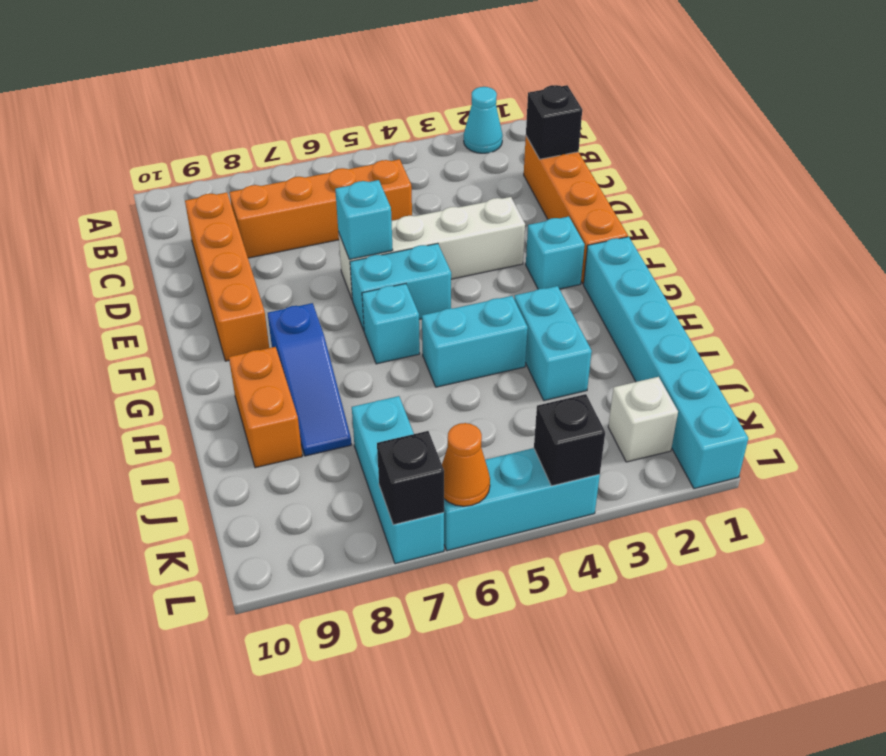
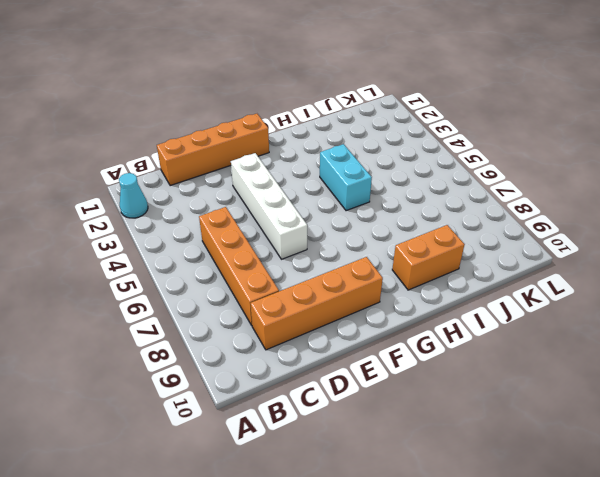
none -> cyan 1x1 brick [526,217,585,289]
none -> cyan 1x2 brick [350,243,451,330]
none -> cyan 1x6 brick [584,237,748,489]

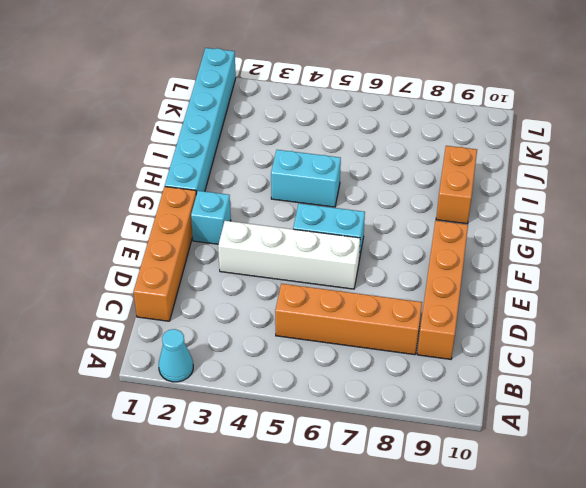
none -> cyan 1x1 brick [362,284,420,364]
none -> blue 1x3 slope [268,303,351,456]
none -> cyan 1x2 brick [514,286,592,401]

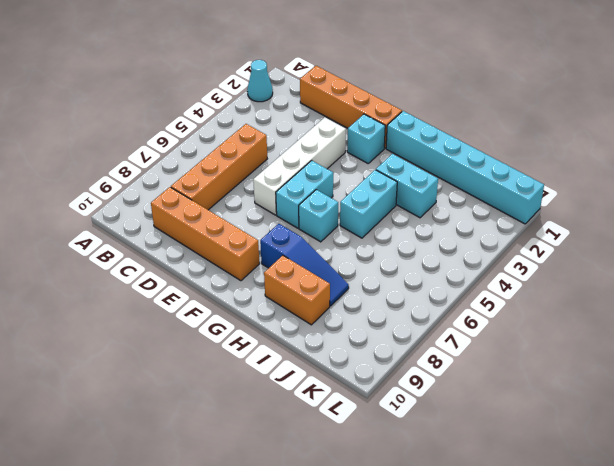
none -> cyan 1x3 brick [352,396,444,564]
none -> white 1x1 brick [608,377,678,462]
none -> cyan 1x3 brick [444,448,600,551]

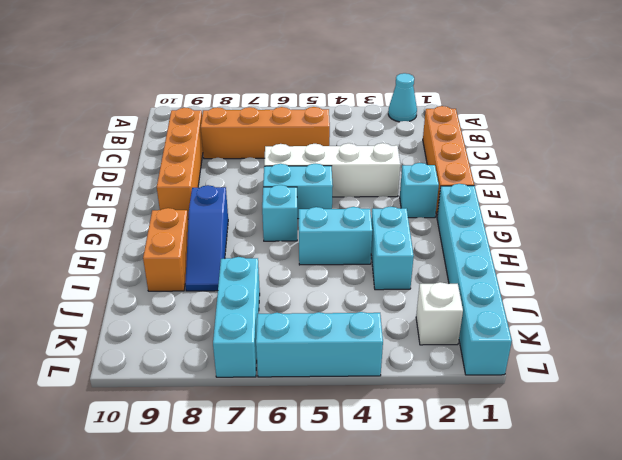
none -> black 1x1 brick [526,85,582,159]
none -> cyan 1x1 brick [335,180,393,259]
none -> black 1x1 brick [534,394,605,486]

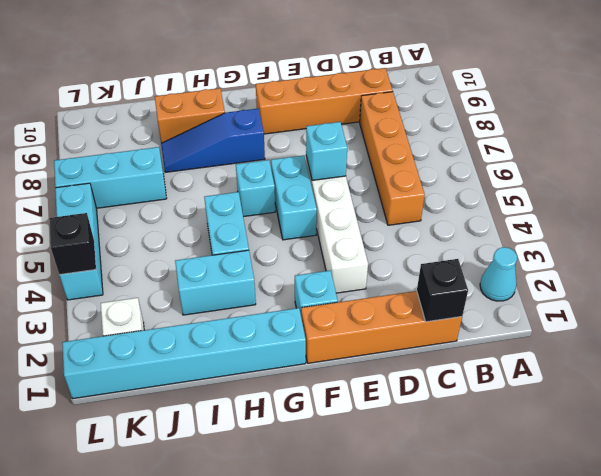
none -> orange 1x1 cone [442,423,490,506]
none -> black 1x1 brick [377,431,444,525]

